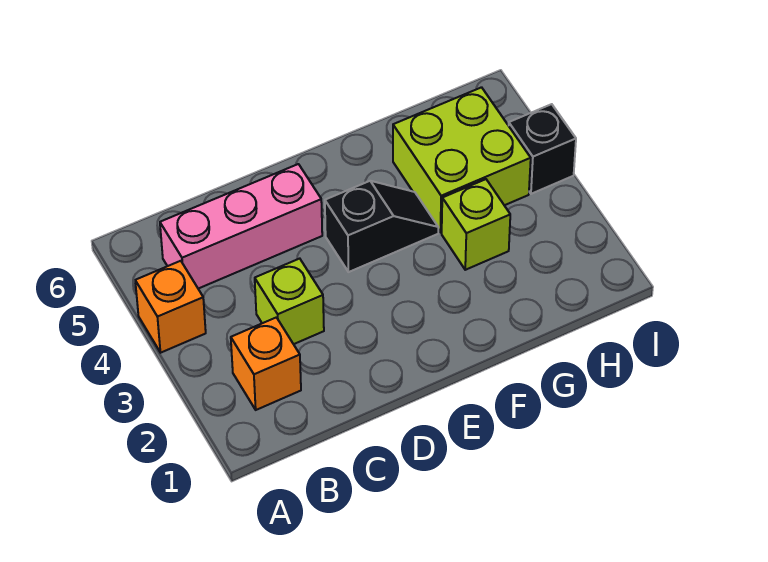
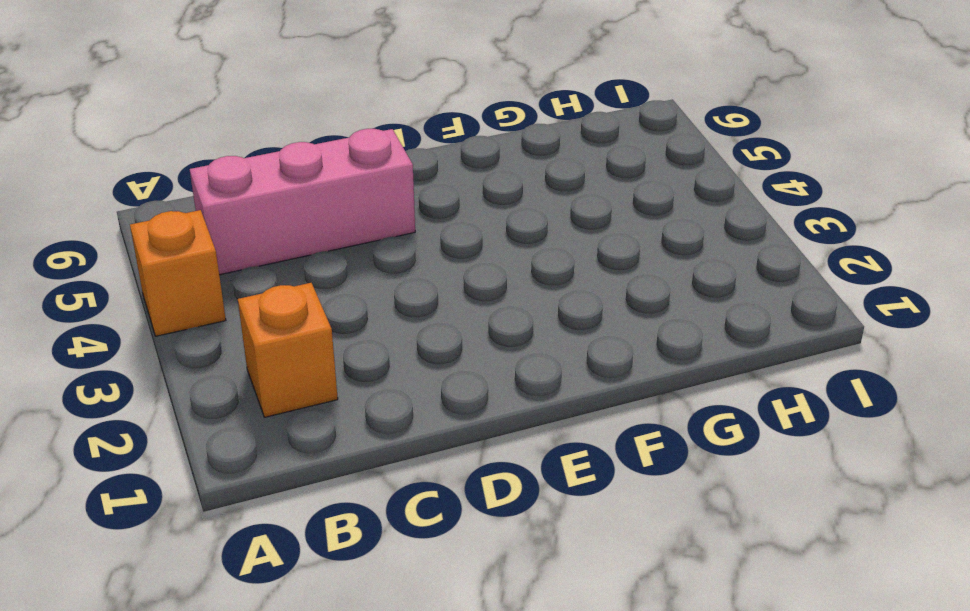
none -> lime 1x1 brick [255,259,324,344]
none -> black 1x2 slope [325,181,438,272]

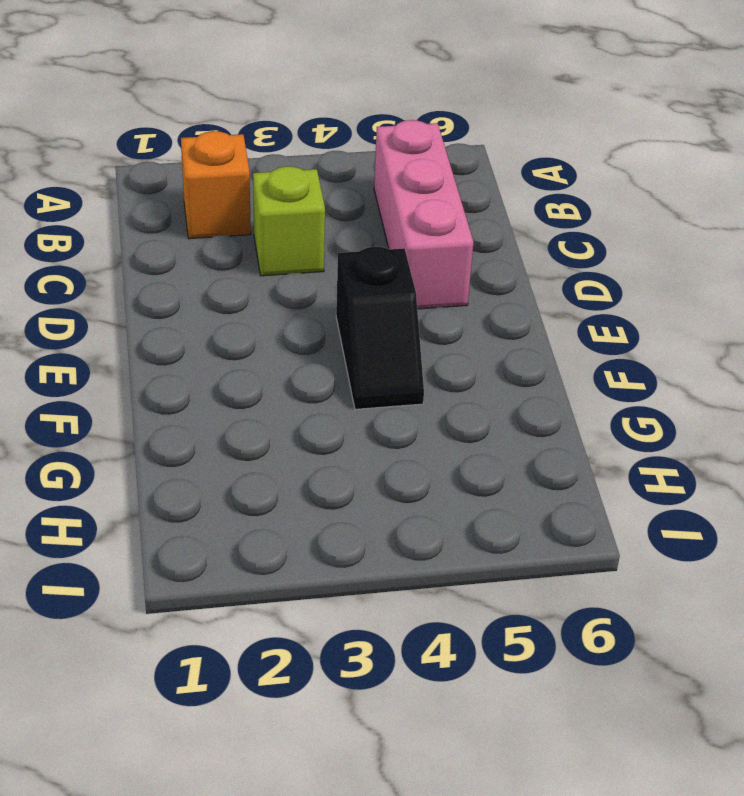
none -> orange 1x1 brick [135,261,206,353]
none -> lime 1x1 brick [442,179,510,270]

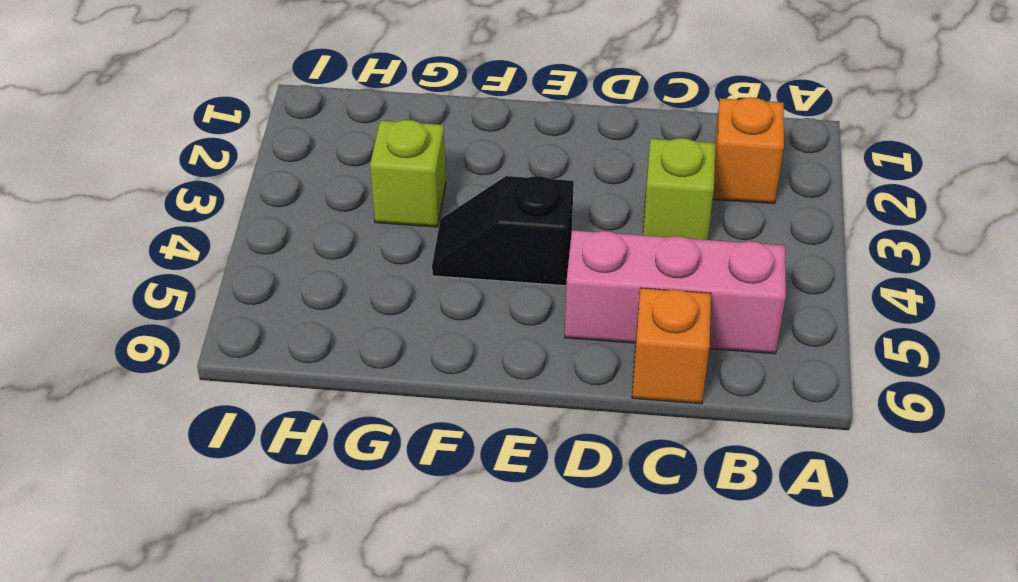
orange 1x1 brick [632,288,711,404] -> orange 1x1 brick moved to [135,261,206,353]
none -> lime 2x2 brick [393,87,531,233]
none -> black 1x1 brick [509,104,576,194]

